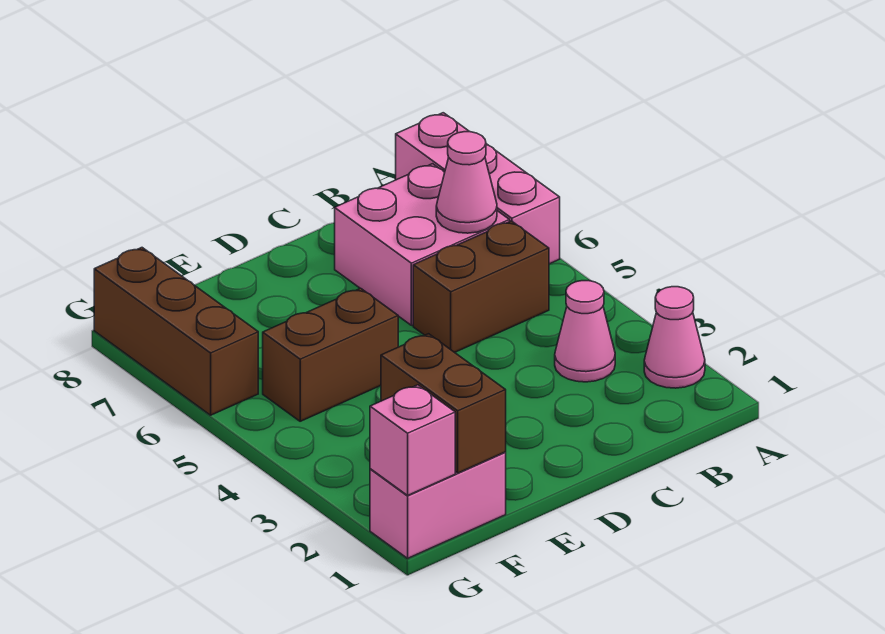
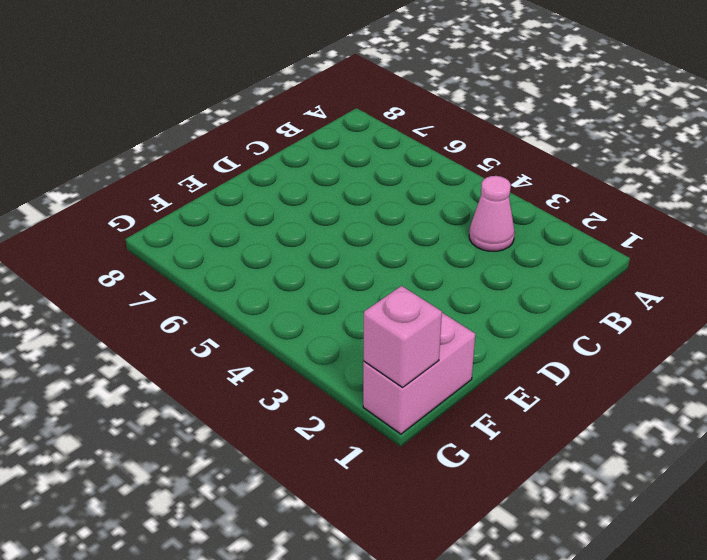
none -> pink 1x1 cone [644,287,705,388]
none -> pink 1x3 brick [396,113,560,264]

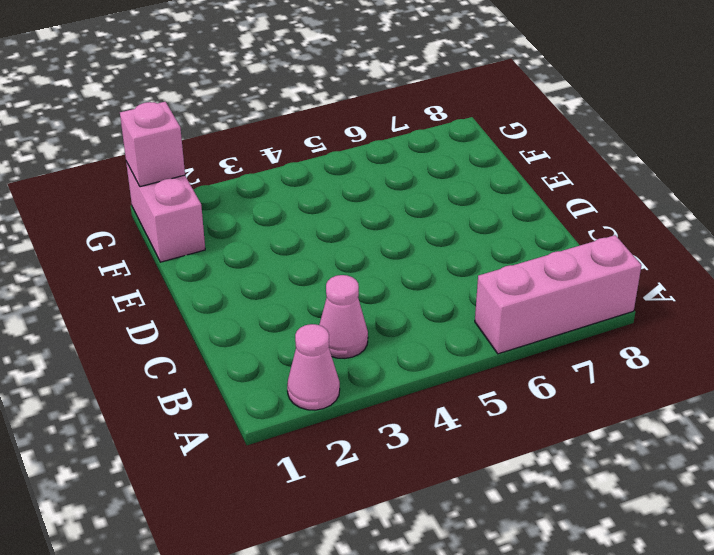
none -> brown 1x2 brick [413,221,549,352]
none -> pink 2x2 brick [335,164,509,325]

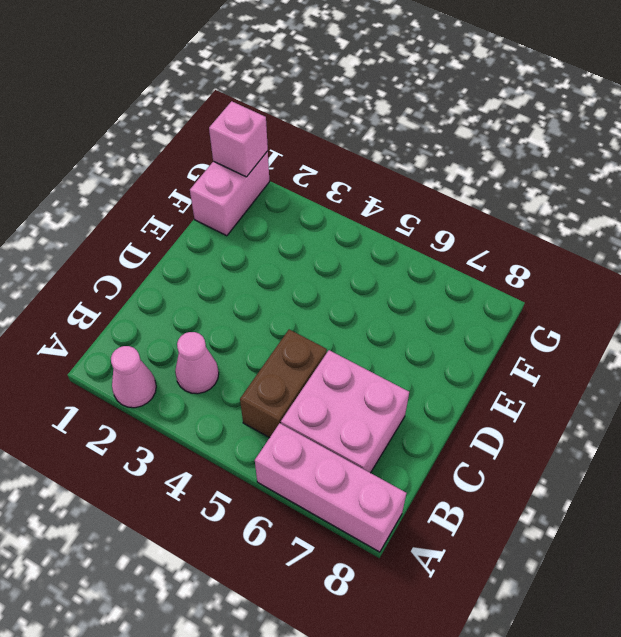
none -> brown 1x2 brick [263,288,398,421]
none -> brown 1x3 brick [94,248,258,415]

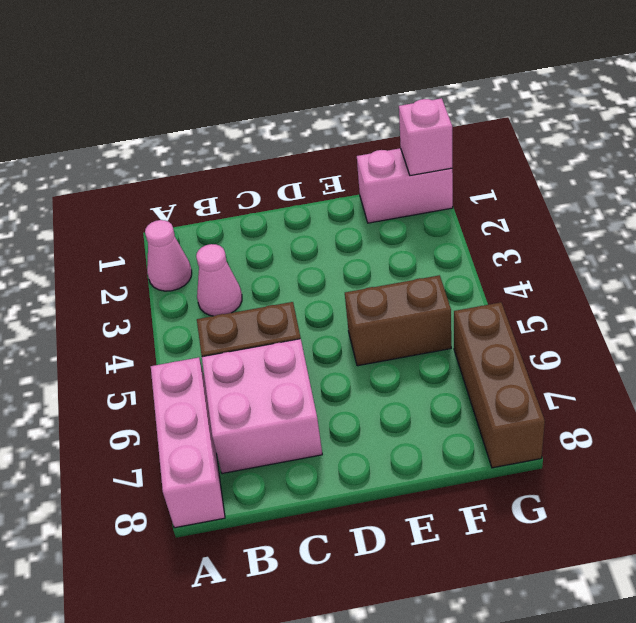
none -> pink 1x1 cone [436,132,497,233]
none -> brown 1x2 brick [381,334,506,473]

